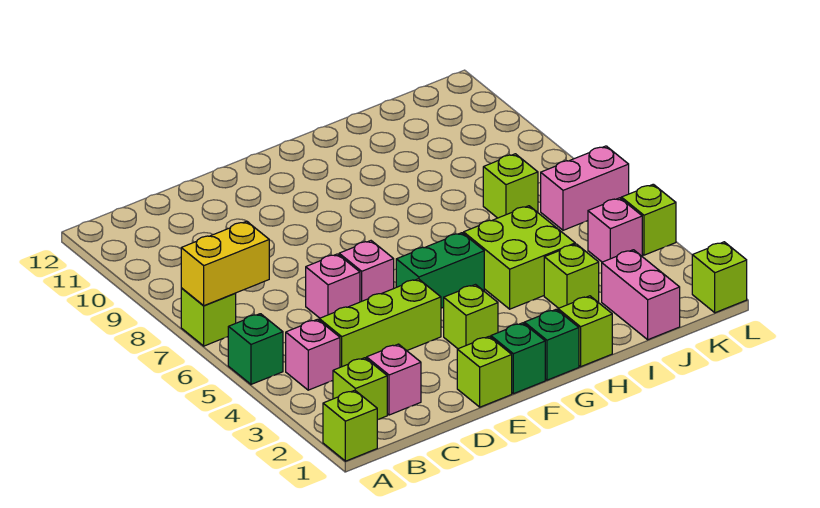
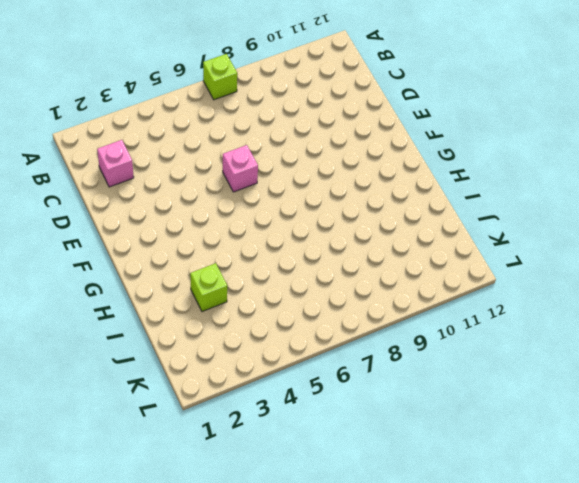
none -> lime 1x1 brick [323,390,377,461]
none -> green 1x1 brick [228,314,283,384]
none -> lime 1x1 brick [333,358,387,420]

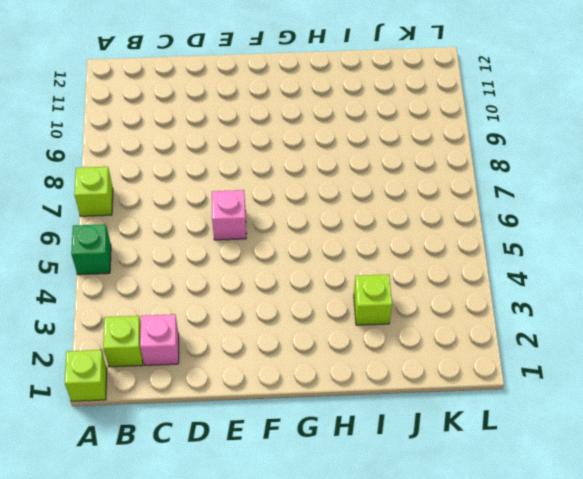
none -> pink 1x1 brick [286,319,340,390]
none -> lime 1x3 brick [319,279,441,367]
none -> pink 1x1 brick [306,254,360,318]

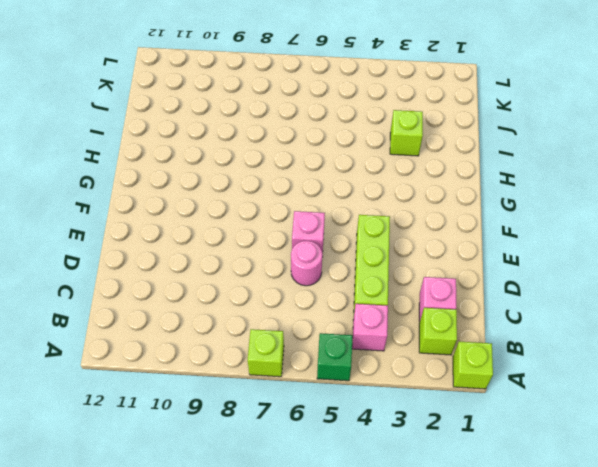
pink 1x1 round brick [291,241,322,286] -> pink 1x1 brick [306,254,360,318]
none -> lime 1x1 brick [457,336,512,407]
none -> green 1x1 brick [491,323,545,394]
none -> lime 1x1 brick [443,285,498,349]

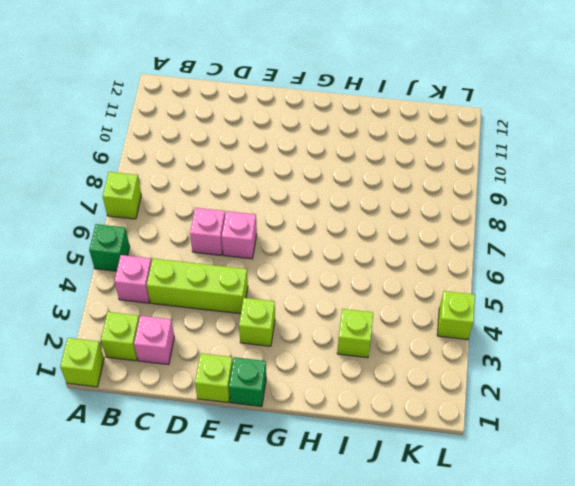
none -> green 1x2 brick [396,233,484,308]
none -> green 1x1 brick [524,309,579,380]
none -> lime 1x1 brick [558,296,612,367]

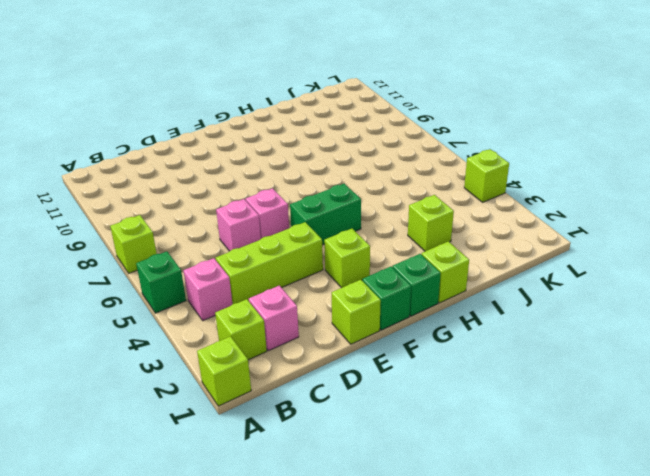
none -> lime 2x2 brick [464,206,575,309]
none -> pink 1x2 brick [602,250,680,340]
none -> lime 1x1 brick [483,154,538,218]

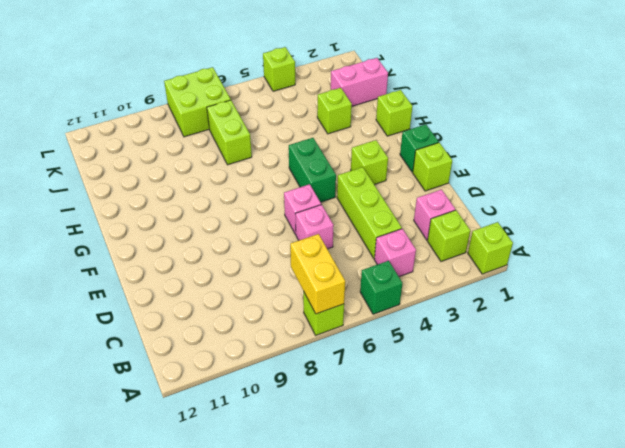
lime 1x2 brick [207,100,252,165] -> lime 1x1 brick [483,154,538,218]
lime 2x2 brick [164,67,231,137] -> lime 2x2 brick moved to [464,206,575,309]
none -> green 1x1 brick [524,309,579,380]
none -> pink 1x1 brick [588,198,642,262]
none -> pink 1x2 brick [541,146,629,230]

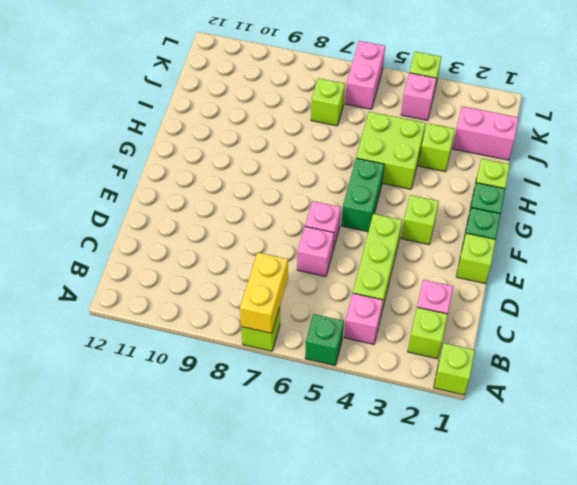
none -> lime 1x1 brick [692,242,747,313]

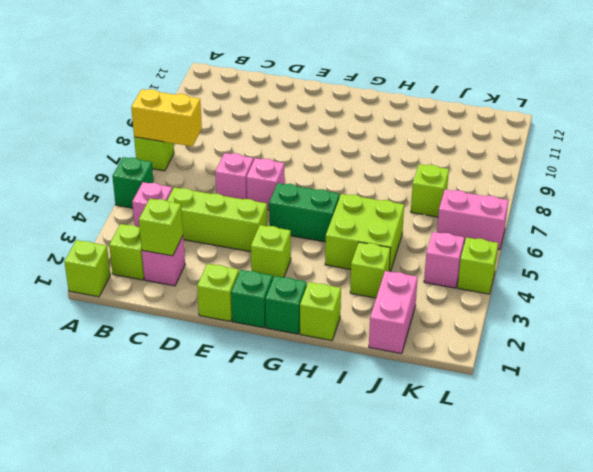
lime 1x1 brick [139,199,183,256] -> lime 1x1 brick moved to [692,242,747,313]

